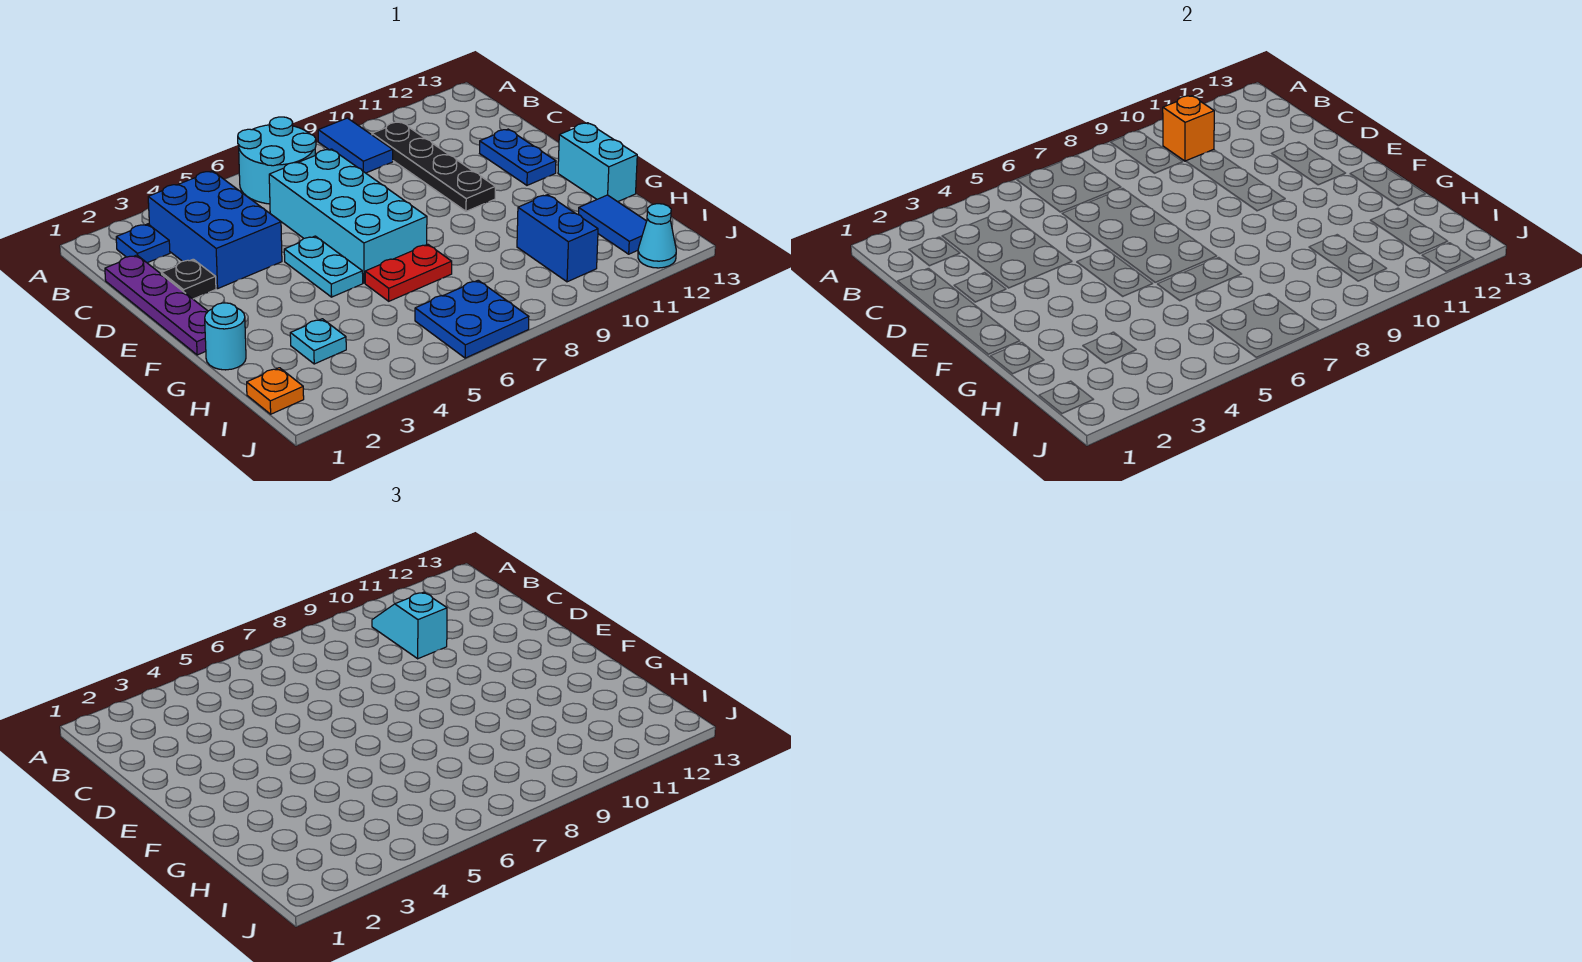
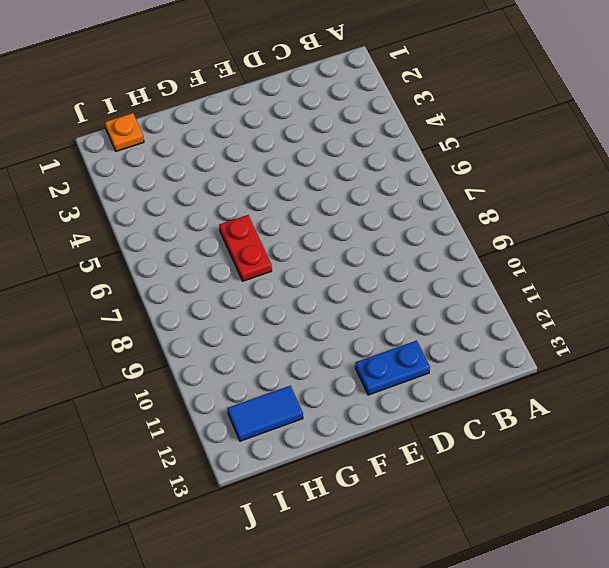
none -> cyan 2x2 round brick [238,117,316,204]
none -> blue 1x2 tile [318,118,393,173]
none -> blue 1x1 plate [116,224,170,263]

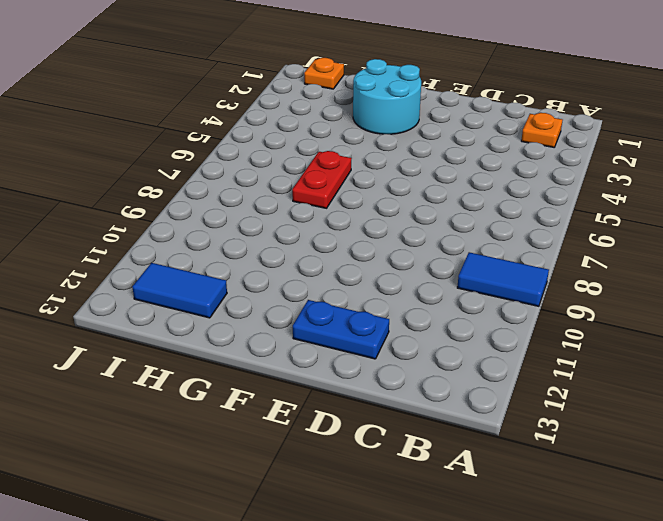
orange 1x1 plate [521,113,562,147] -> blue 1x1 plate [116,224,170,263]
cyan 2x2 round brick [353,59,421,134] -> cyan 2x2 round brick moved to [238,117,316,204]
none -> blue 2x3 brick [148,171,282,288]
none -> black 1x4 plate [372,122,495,211]
none -> purple 1x4 plate [105,255,208,355]

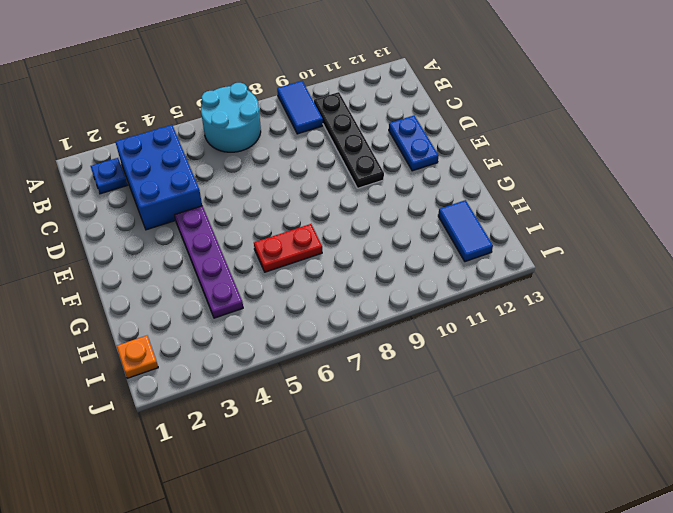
purple 1x4 plate [175,206,243,318] -> purple 1x4 plate moved to [105,255,208,355]
none -> cyan 2x4 brick [269,149,427,283]
none -> black 1x1 plate [162,259,216,299]
none -> cyan 1x2 plate [284,236,363,297]

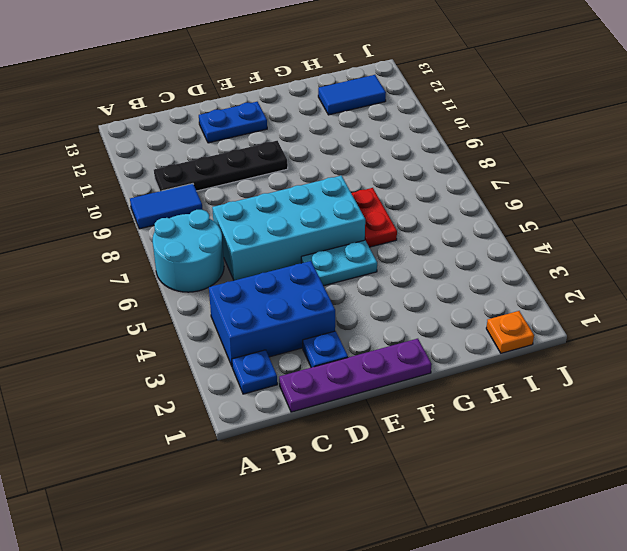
blue 1x1 plate [303,331,348,368] -> black 1x1 plate [162,259,216,299]
none -> cyan 1x2 brick [558,123,637,202]
none -> cyan 1x1 round brick [205,303,246,370]
none -> cyan 1x1 plate [290,319,346,364]

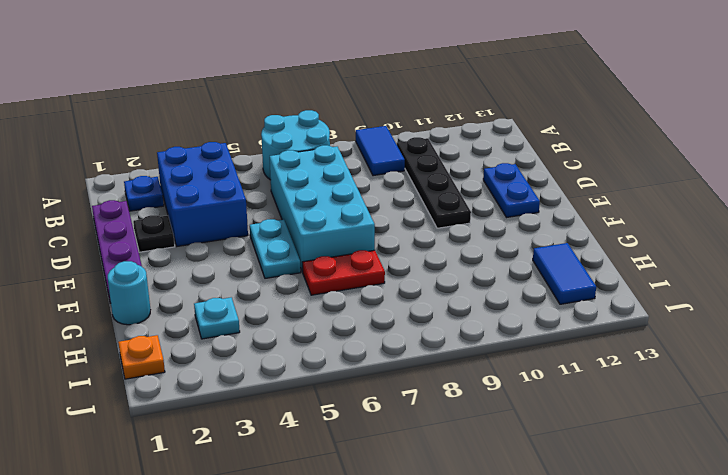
none -> cyan 1x2 brick [558,123,637,202]
none -> blue 1x2 brick [517,195,598,282]
none -> blue 2x2 plate [415,280,529,358]

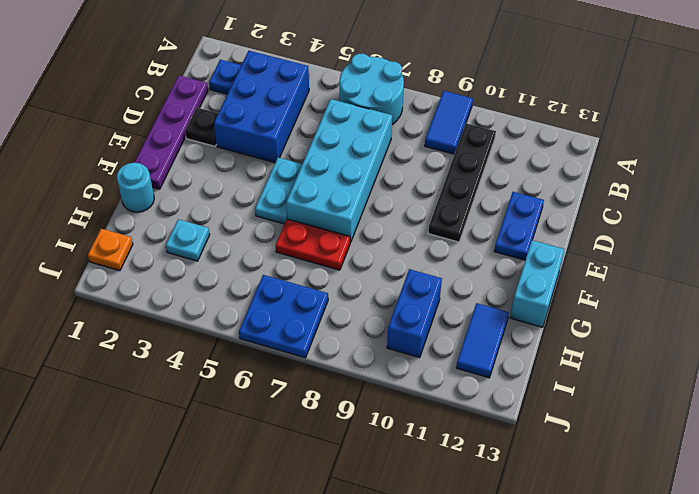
none -> cyan 1x1 cone [638,204,676,268]
none -> orange 1x1 brick [1163,96,1214,161]
none -> cyan 1x2 slope [372,592,447,659]

